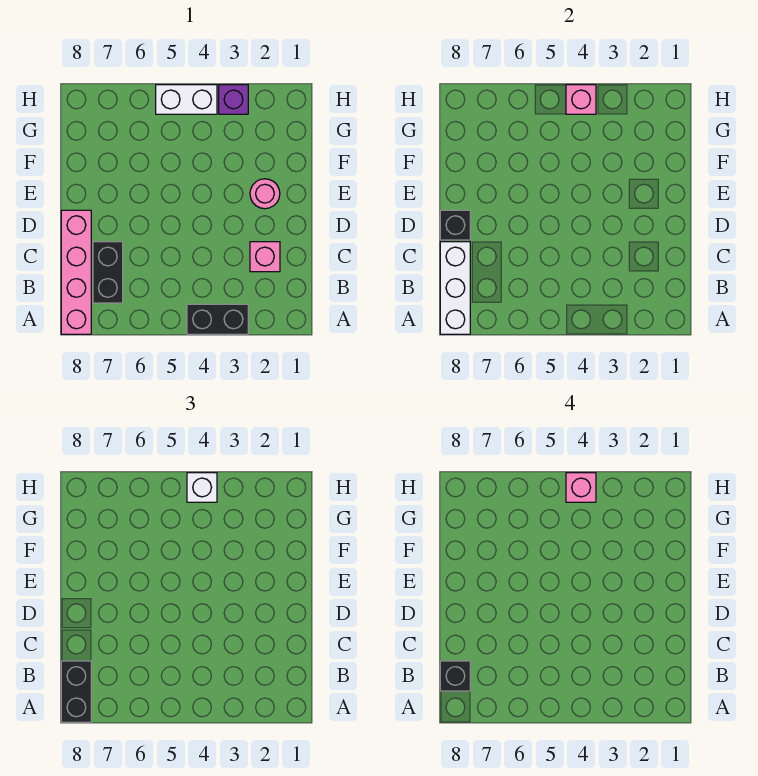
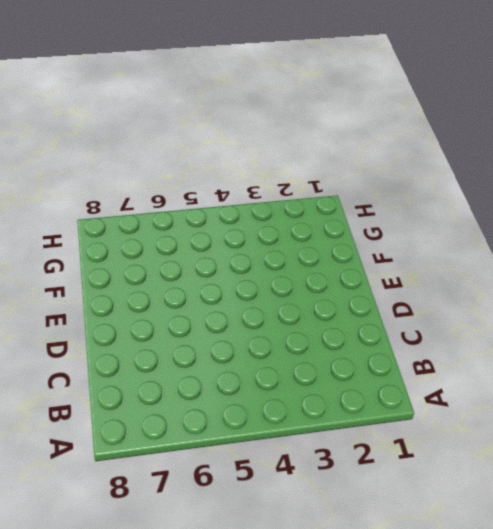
none -> black 1x2 brick [187,304,248,334]
none -> pink 1x4 brick [61,210,91,334]
none -> black 1x2 brick [93,242,123,303]

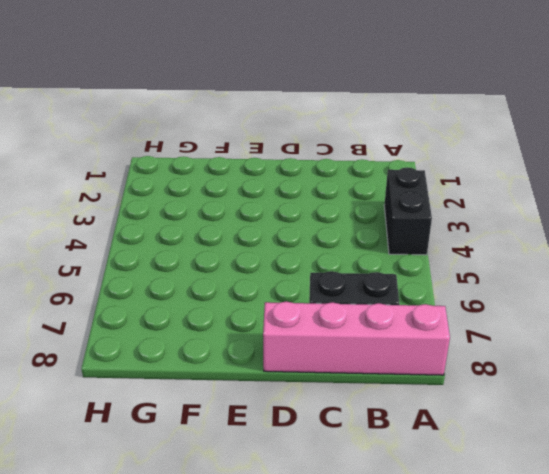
none -> pink 1x1 brick [250,242,280,272]
none -> pink 1x1 round brick [250,179,280,209]
none -> purple 1x1 brick [219,85,248,114]

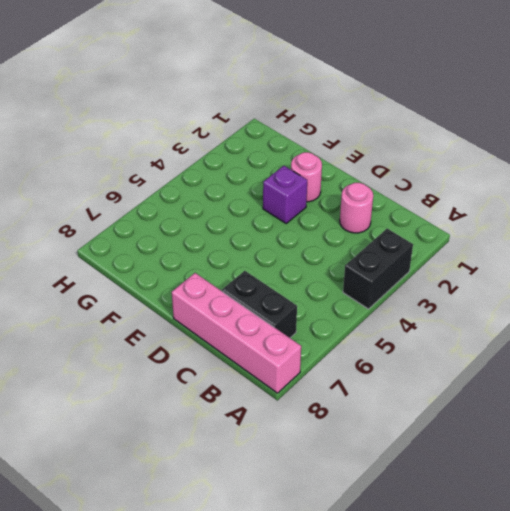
pink 1x1 round brick [340,183,373,233] -> pink 1x1 brick [250,242,280,272]
purple 1x1 brick [263,166,307,223] -> purple 1x1 brick moved to [219,85,248,114]
none -> white 1x2 brick [156,85,217,114]
none -> white 1x3 brick [440,242,470,334]
none -> black 1x1 brick [440,210,470,240]

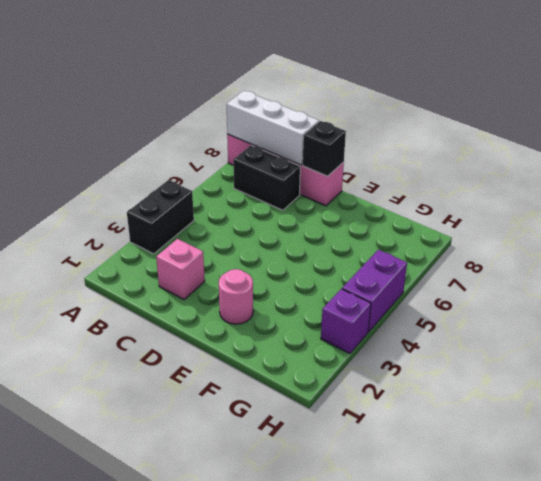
purple 1x2 brick [342,250,407,332] -> white 1x2 brick [156,85,217,114]
none -> pink 1x1 brick [566,85,596,114]
none -> black 1x2 brick [61,661,91,722]
none -> white 1x1 brick [187,473,217,502]

